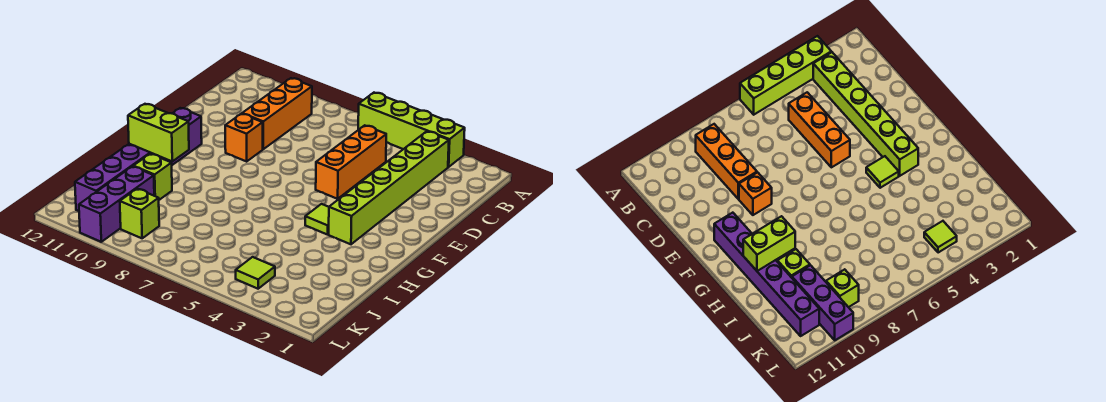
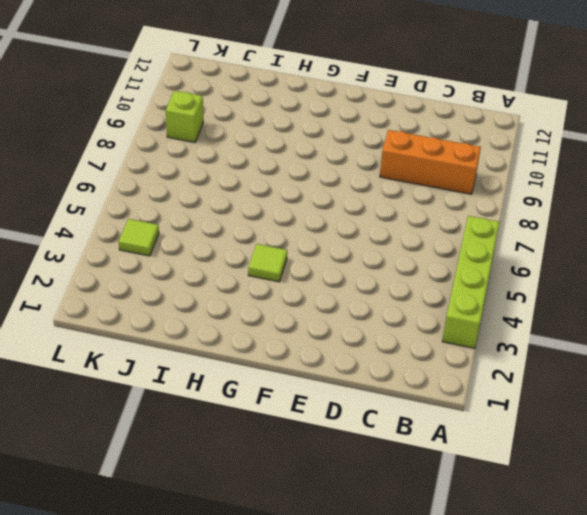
none -> lime 1x6 brick [329,131,449,244]
none -> orange 1x3 brick [316,125,386,199]
none -> orange 1x1 brick [225,114,263,161]

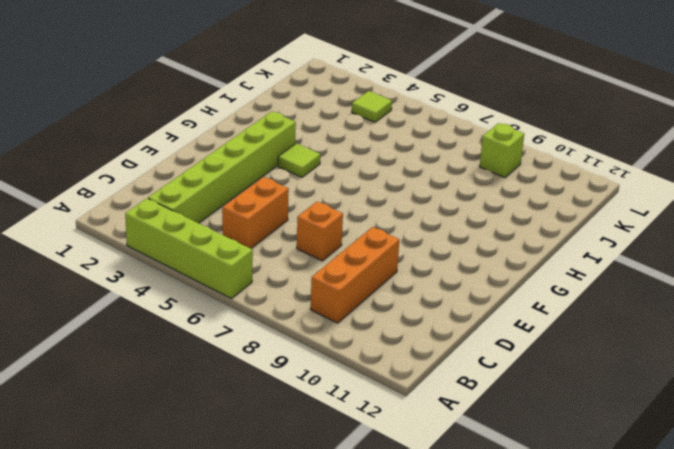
orange 1x2 brick [222,177,289,249] -> orange 1x3 brick [316,125,386,199]
orange 1x1 brick [297,202,343,261] -> orange 1x1 brick moved to [225,114,263,161]
none -> purple 1x6 brick [75,108,202,211]
none -> lime 1x1 brick [133,154,172,200]
none -> purple 1x3 brick [79,166,154,242]

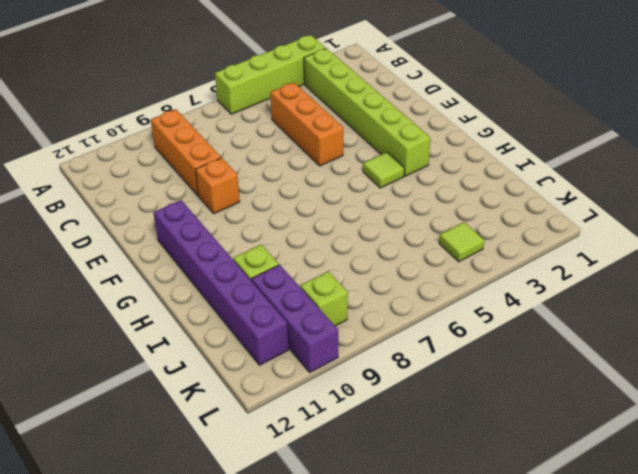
none -> lime 1x2 brick [128,104,189,161]

